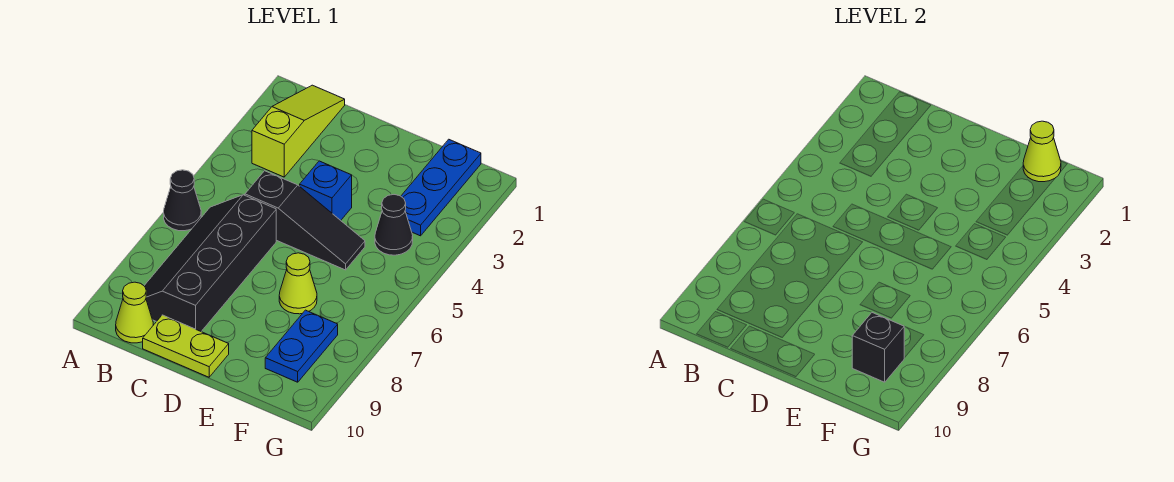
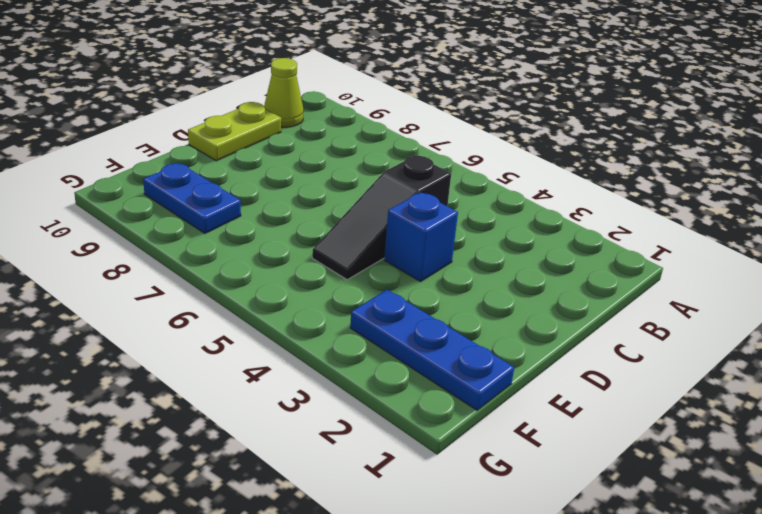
none -> black 1x1 cone [164,170,201,231]
none -> lime 1x3 slope [252,85,345,177]
none -> black 2x4 slope [144,195,276,331]

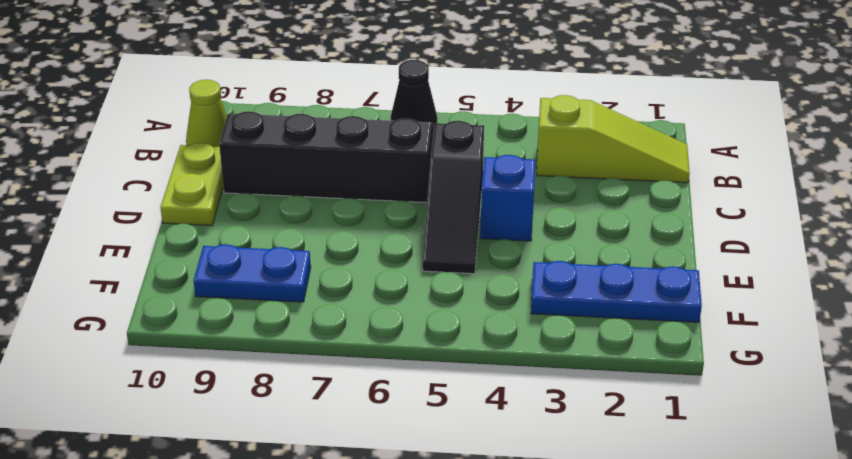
none -> lime 1x1 cone [279,253,317,314]
none -> black 1x1 cone [375,195,413,255]
none -> lime 1x1 cone [1023,121,1061,182]

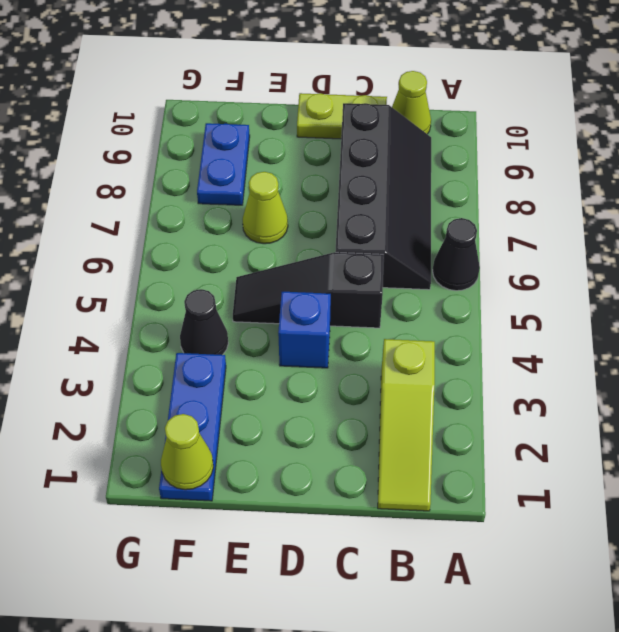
none -> black 1x1 brick [852,313,904,382]

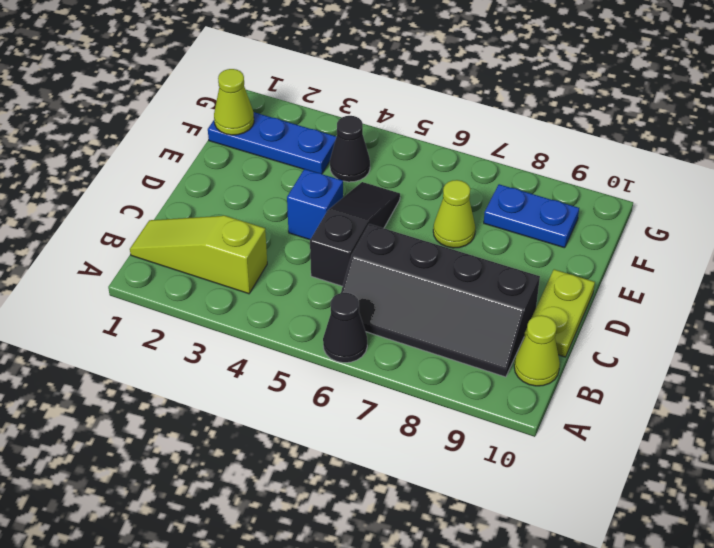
none -> black 1x1 brick [852,313,904,382]

